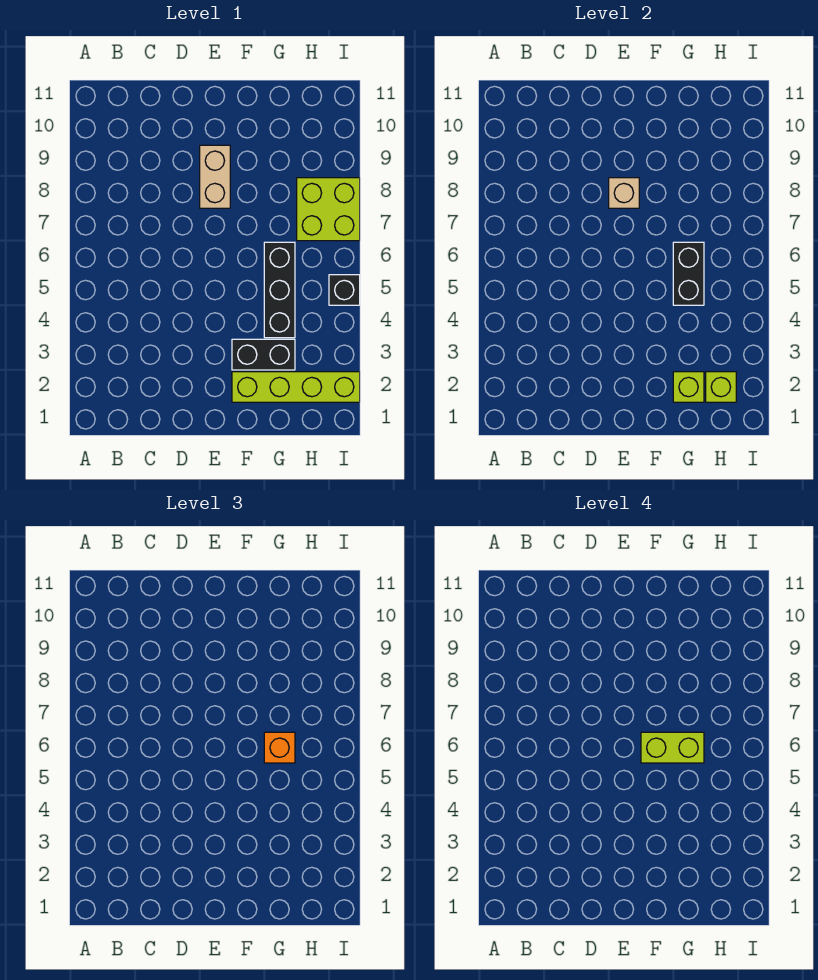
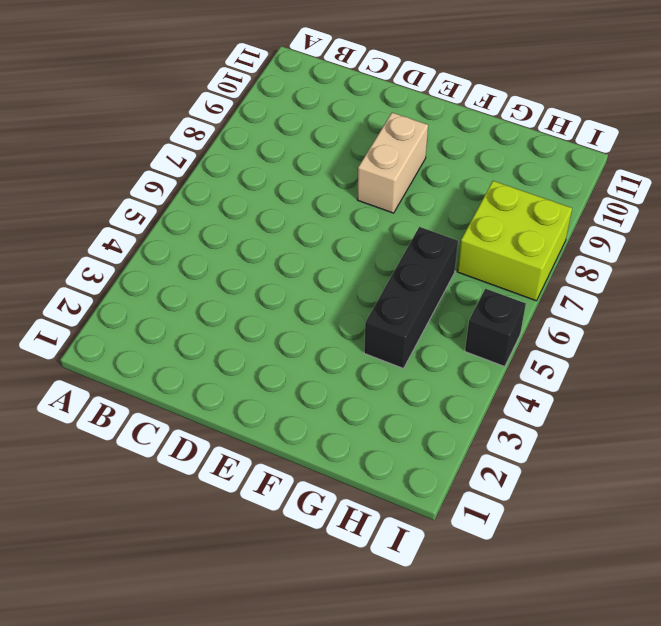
none -> lime 1x4 brick [232,372,360,402]
none -> black 1x2 brick [232,339,295,370]
none -> tan 1x1 brick [609,178,639,208]

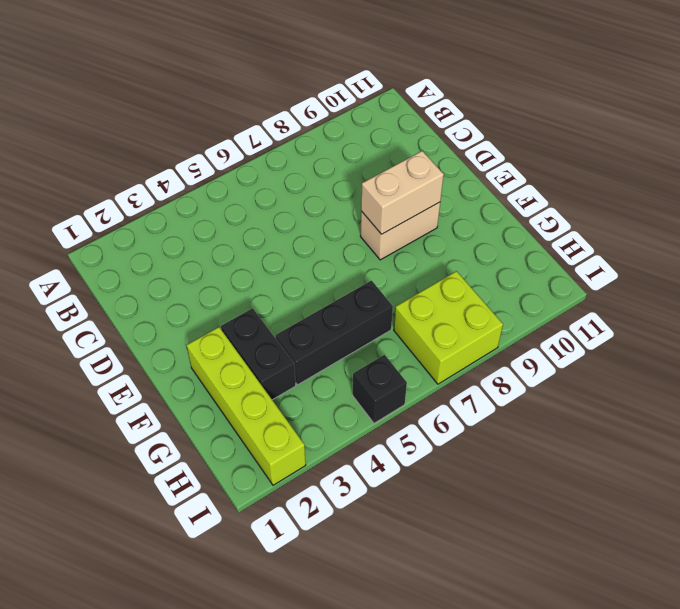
tan 1x2 brick [361,151,444,234] -> tan 1x1 brick [609,178,639,208]
none -> lime 1x1 brick [673,372,704,402]
none -> black 1x2 brick [673,242,704,305]
none -> lime 1x1 brick [706,372,736,402]

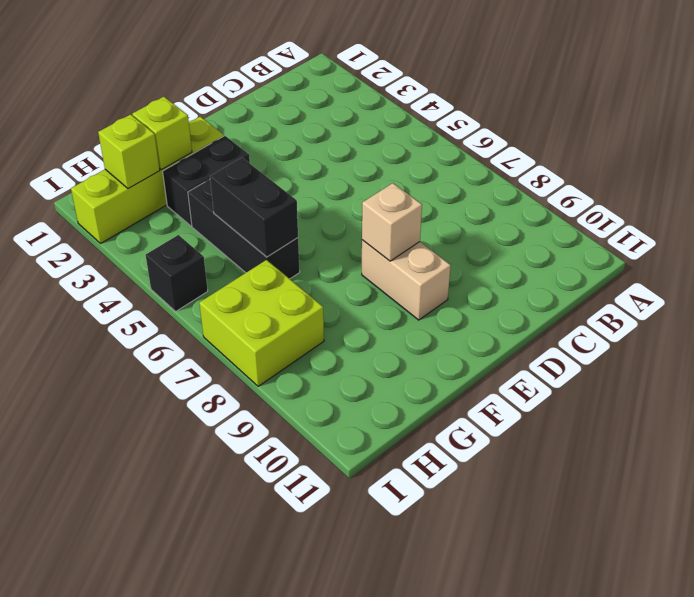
none -> orange 1x1 brick [264,732,295,763]
none -> lime 1x2 brick [641,732,704,763]

